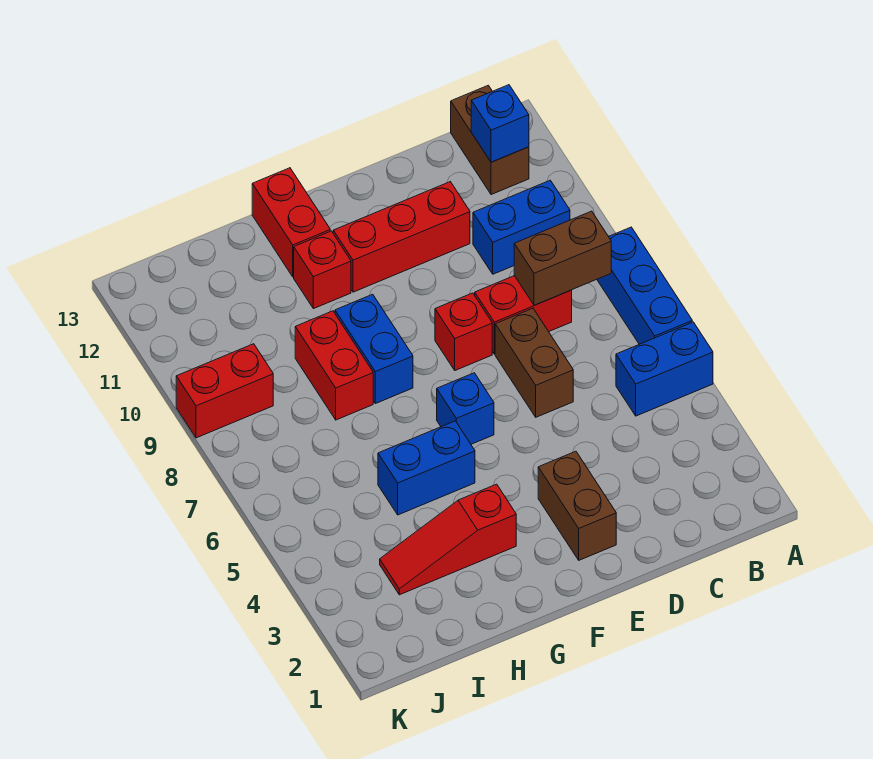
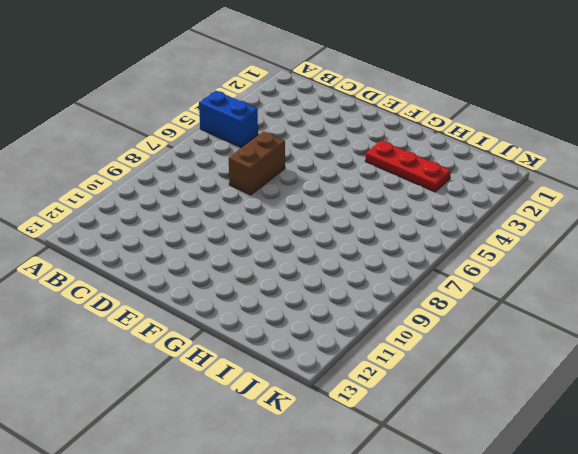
red 1x3 plate [365,141,451,192] -> red 1x3 slope [380,484,516,595]
none -> blue 1x3 brick [597,227,692,344]
none -> blue 1x2 brick [473,180,570,274]
none -> brown 1x2 brick [451,85,529,195]

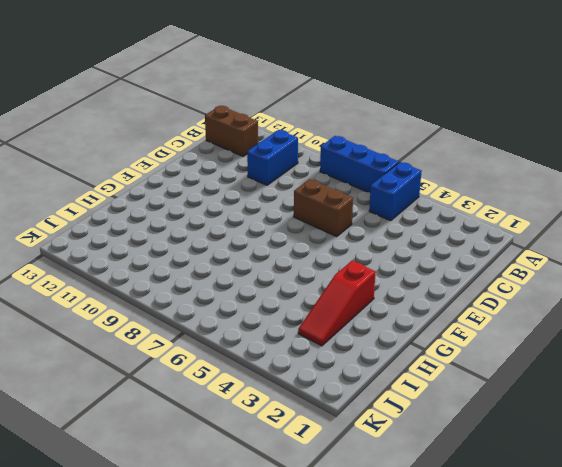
none -> red 1x2 brick [475,276,572,354]
none -> red 1x3 brick [333,182,470,292]
none -> brown 1x2 brick [538,451,616,560]

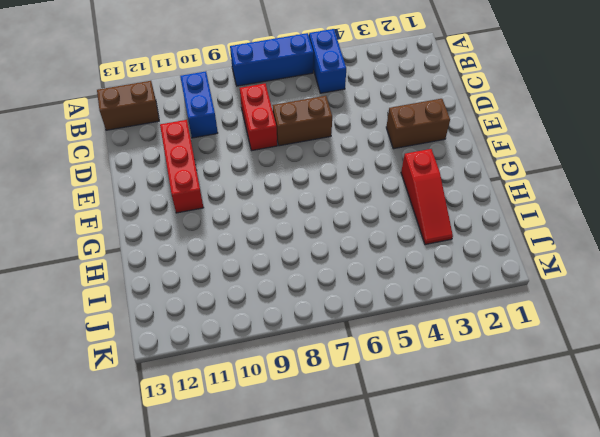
none -> red 1x1 brick [435,293,492,370]
none -> blue 1x1 brick [437,373,494,444]
none -> blue 1x2 brick [378,421,475,515]

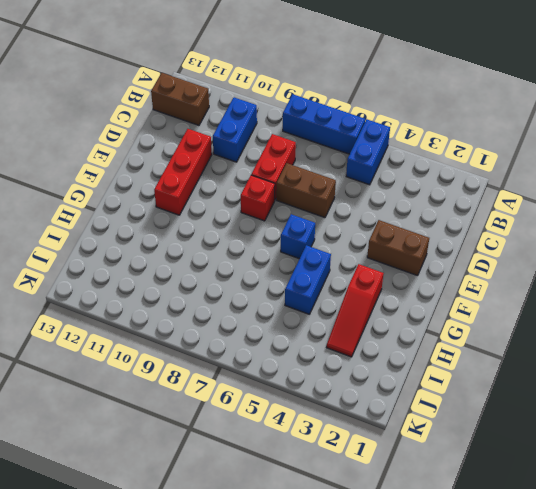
none -> blue 1x2 brick [335,294,413,404]
none -> red 1x1 brick [294,231,351,309]
none -> red 1x2 brick [252,168,330,277]

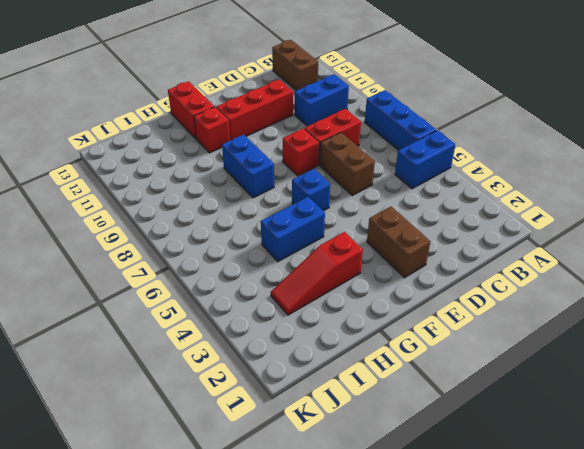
none -> red 1x2 brick [295,311,373,420]
none -> red 1x2 brick [176,344,273,438]
none -> brown 1x2 brick [514,211,611,305]

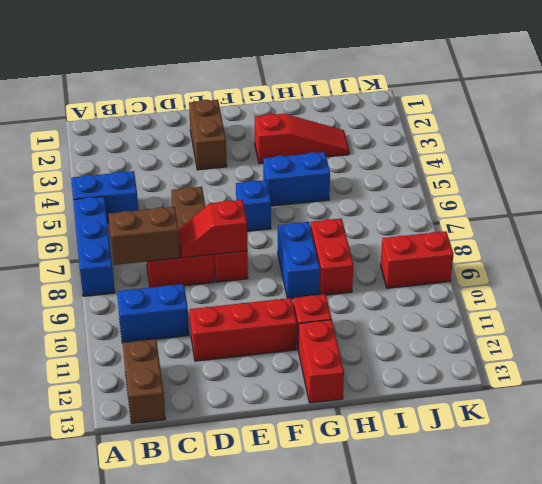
red 1x2 slope [179,200,247,258] -> none
none -> blue 1x1 brick [471,85,529,162]

